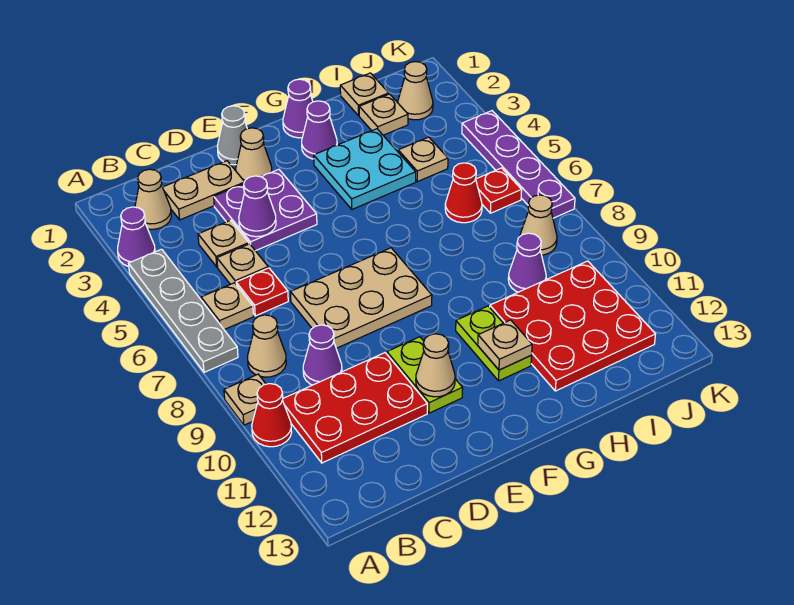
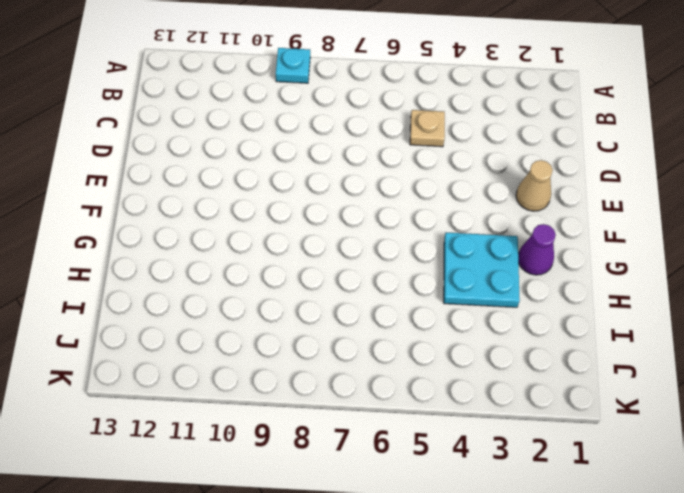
cyan 1x1 plate [276,48,310,83] -> tan 1x1 plate [224,374,266,425]
none -> purple 1x1 cone [118,207,155,266]
none -> grey 1x4 plate [129,249,238,372]
none -> red 1x1 cone [252,384,292,447]
none -> tan 1x1 cone [135,169,171,229]

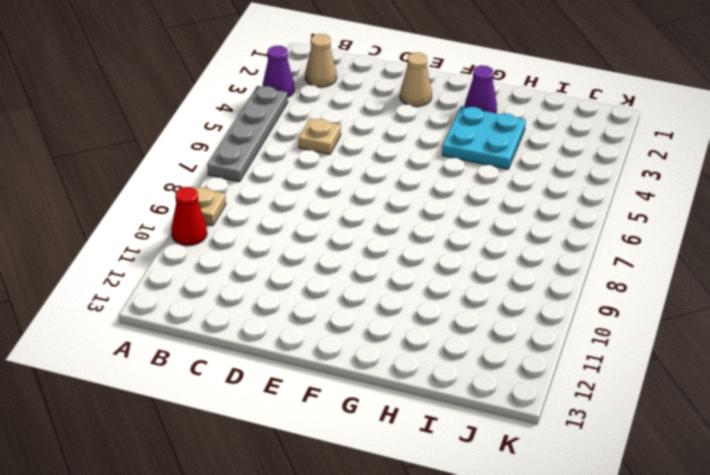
none -> tan 1x1 plate [201,283,254,330]
none -> tan 1x1 cone [247,315,286,377]
none -> red 2x3 plate [282,353,427,463]
none -> tan 1x2 plate [163,161,245,220]

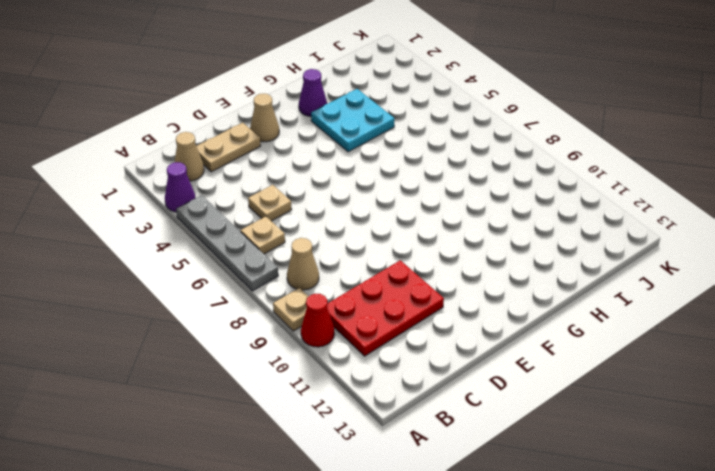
none -> tan 1x1 plate [198,220,249,267]
none -> red 1x1 plate [236,268,288,316]
none -> purple 1x1 cone [303,325,342,385]
none -> purple 2x2 plate [214,169,317,251]

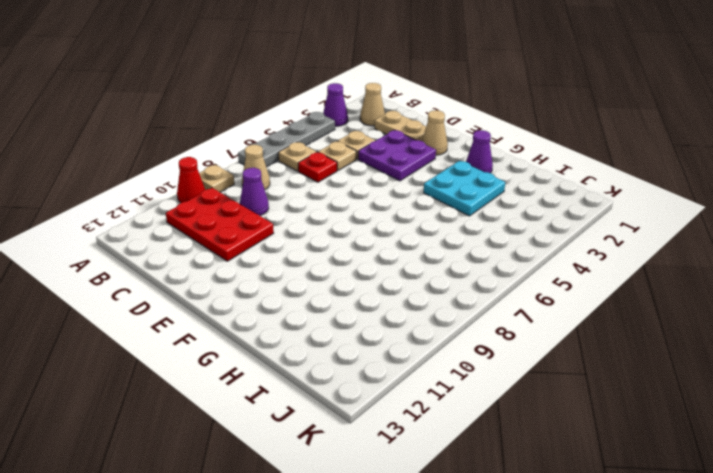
none -> tan 2x3 plate [291,248,432,348]
none -> grey 1x1 cone [217,106,247,165]
none -> lime 1x2 plate [387,337,463,413]
none -> purple 1x1 cone [283,79,313,138]

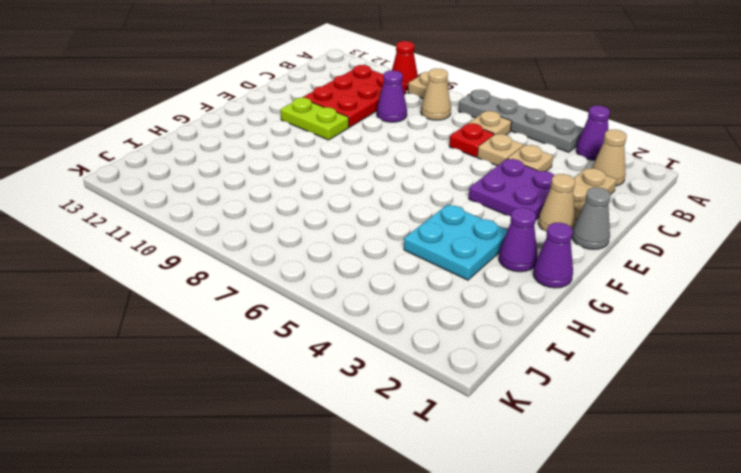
none -> tan 2x3 plate [291,248,432,348]
none -> lime 1x2 plate [456,306,532,381]
none -> red 3x3 plate [490,261,656,391]
none -> tan 1x1 plate [340,73,389,116]

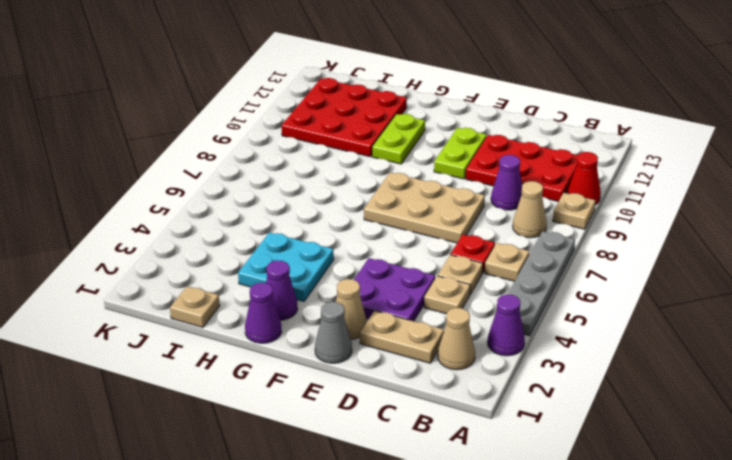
none -> tan 1x1 plate [359,94,408,135]
none -> tan 1x1 plate [398,137,448,182]
none -> red 1x1 cone [445,163,482,223]
none -> purple 1x1 cone [508,233,546,292]

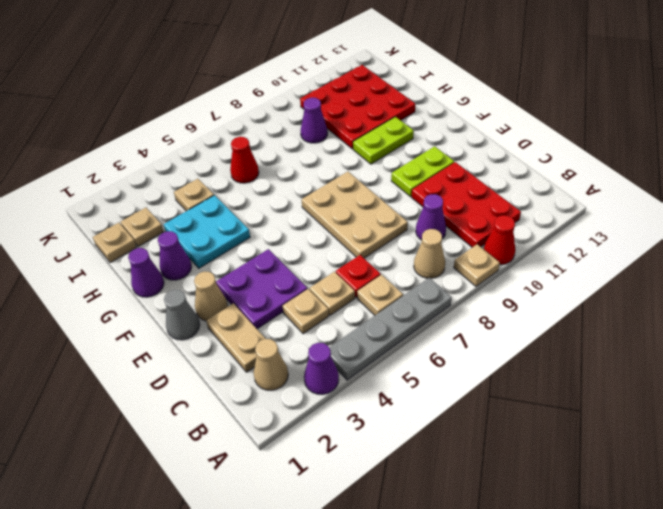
none -> tan 1x1 cone [398,62,433,120]
none -> red 1x1 plate [476,168,522,213]
none -> tan 1x1 cone [520,195,557,255]
none -> purple 1x4 plate [462,111,575,218]

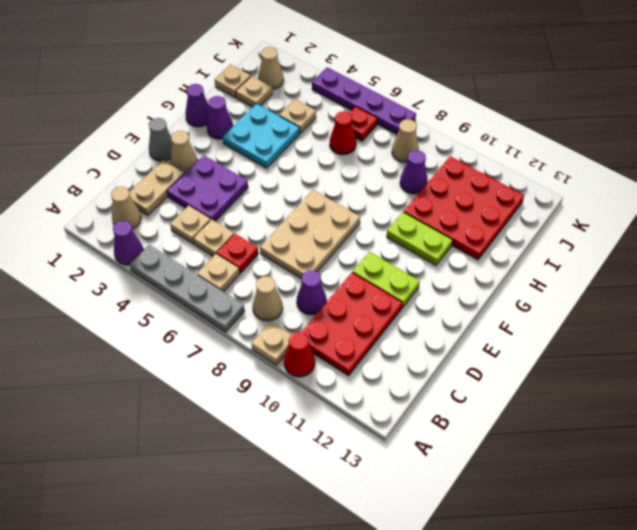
none -> purple 1x1 cone [239,176,276,237]
none -> tan 1x1 cone [416,334,455,397]
none -> tan 1x1 plate [478,320,532,370]

